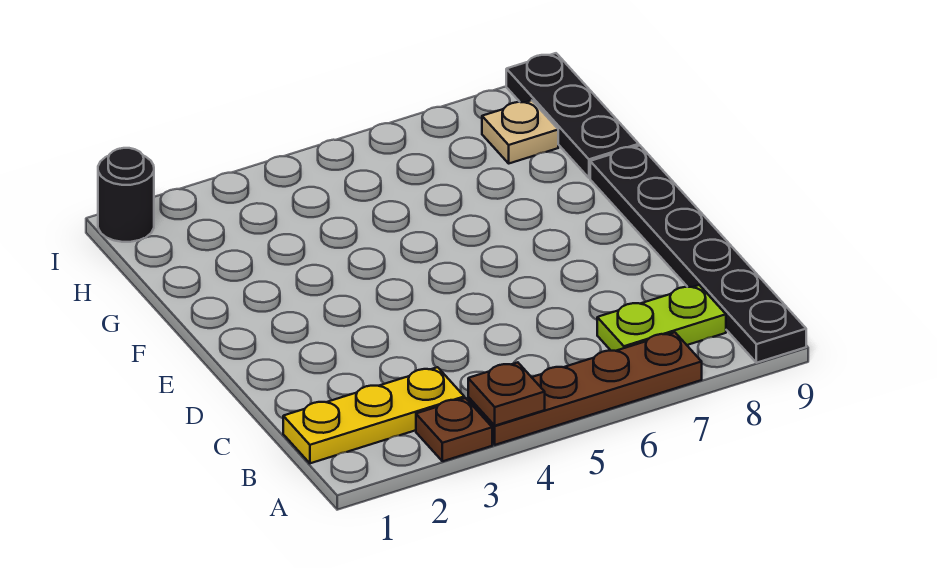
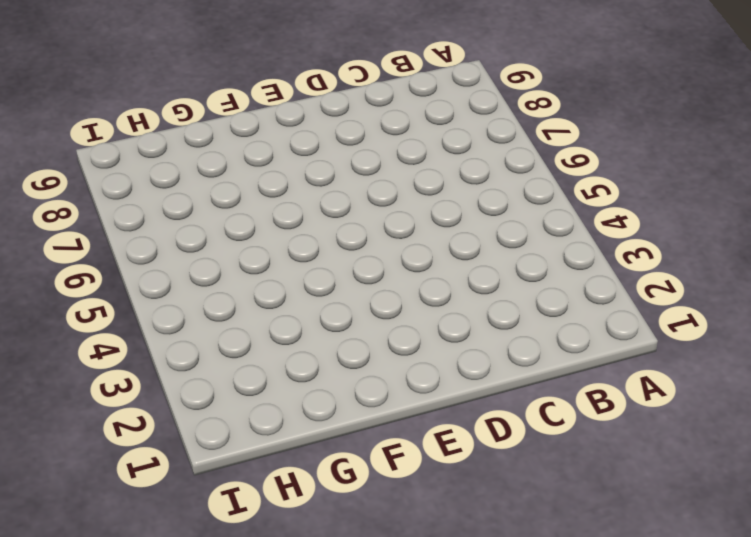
none -> brown 1x1 plate [416,398,492,461]
none -> brown 1x4 plate [468,332,702,445]

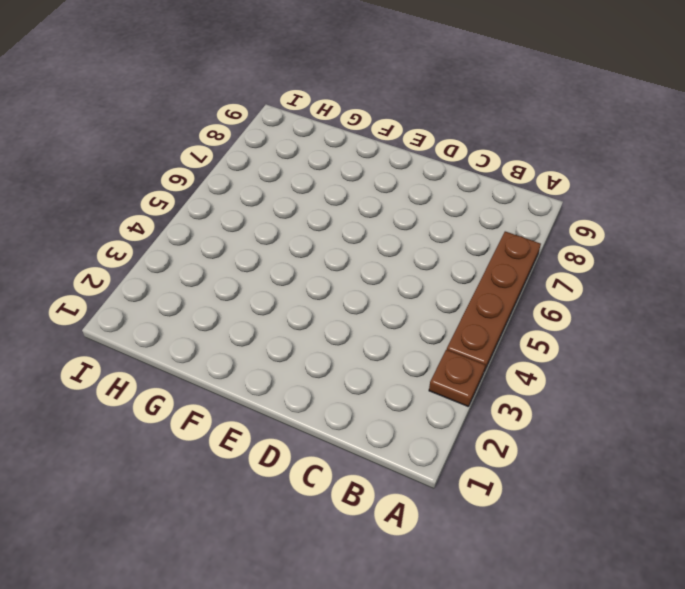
none -> black 1x6 plate [590,146,806,363]
none -> yellow 1x3 plate [283,367,464,463]

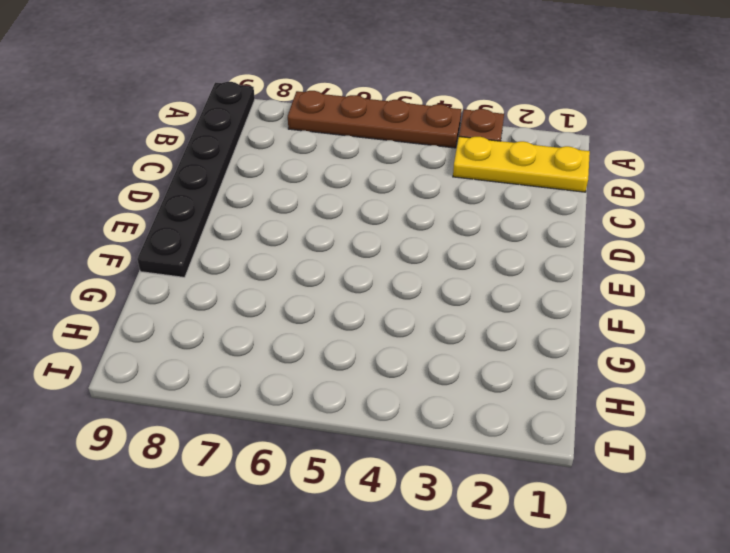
none -> lime 1x2 plate [597,285,726,351]
none -> black 1x3 plate [506,53,639,178]

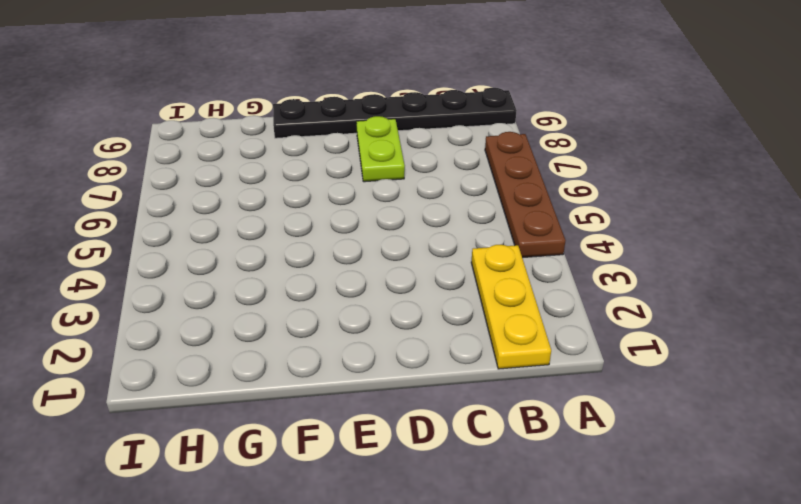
lime 1x2 plate [356,116,405,182] -> lime 1x2 plate moved to [597,285,726,351]
none -> brown 1x1 plate [416,398,492,461]
none -> black 1x3 plate [506,53,639,178]

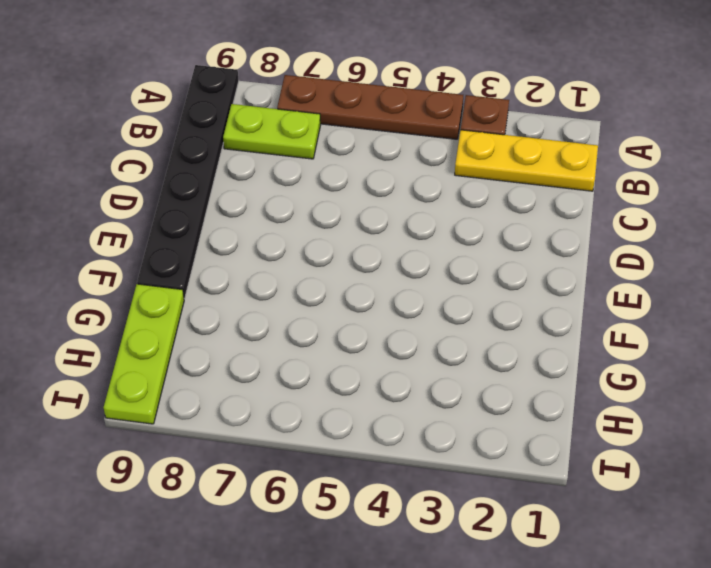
lime 1x3 plate [104,284,184,424] -> black 1x3 plate [506,53,639,178]
none -> tan 1x1 plate [482,100,558,163]
none -> black 1x1 round brick [98,148,154,242]

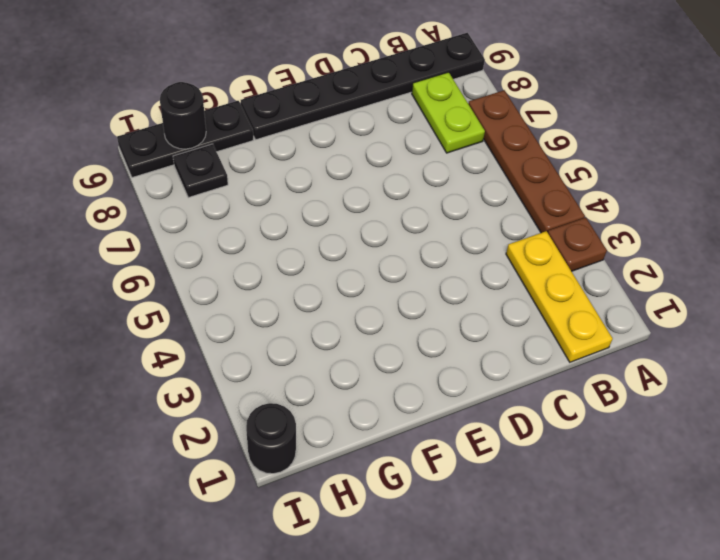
black 1x1 plate [173,144,228,198] -> tan 1x1 plate [482,100,558,163]
black 1x1 round brick [160,82,206,149] -> none
none -> brown 1x1 plate [468,362,545,426]

